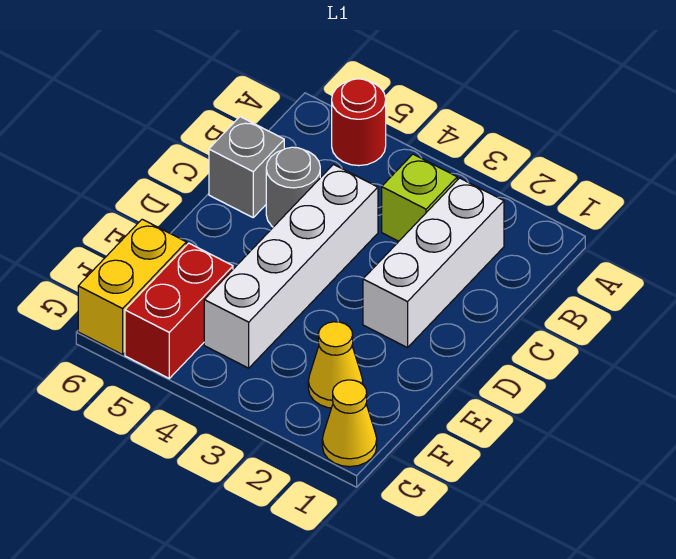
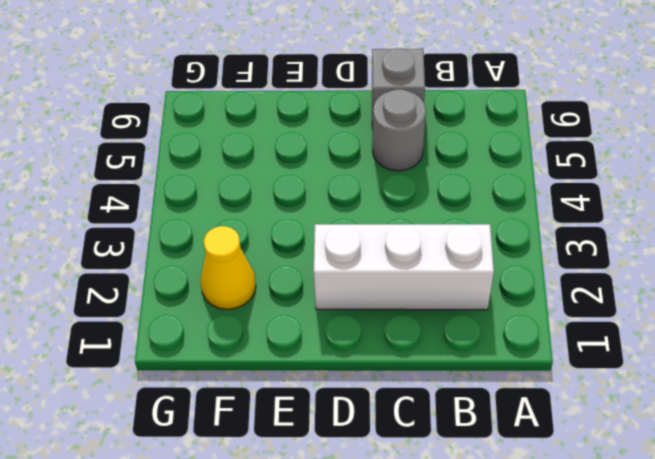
none -> red 1x1 round brick [332,79,386,166]
none -> lime 1x1 brick [382,154,457,241]

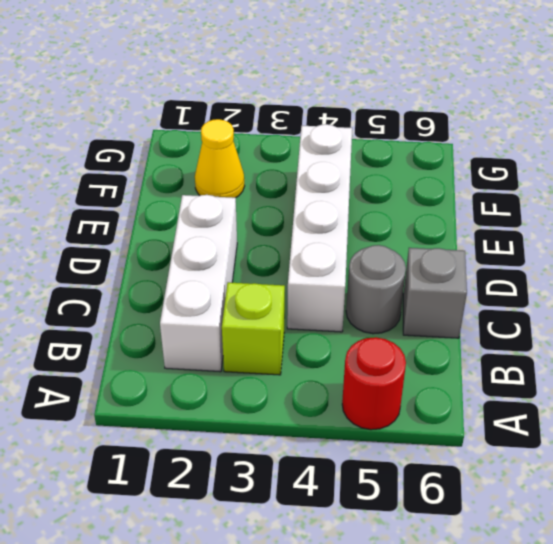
none -> red 1x2 brick [125,243,233,378]
none -> yellow 1x2 brick [78,219,186,355]

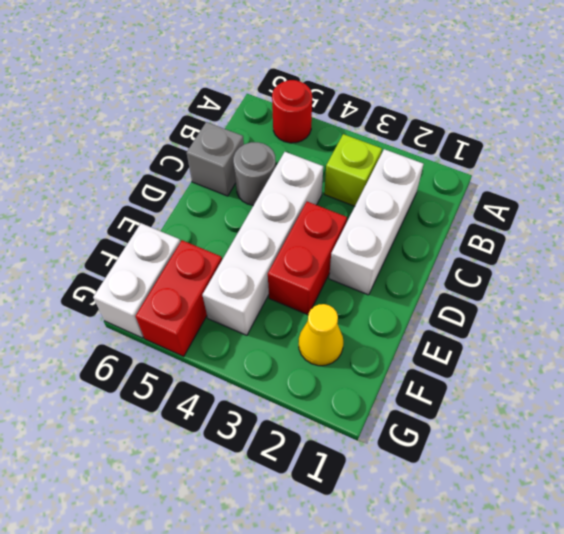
red 1x2 brick [268,202,347,315] -> none
white 1x2 brick [93,223,180,338] -> yellow 1x2 brick [78,219,186,355]
none -> yellow 1x1 cone [322,380,377,467]

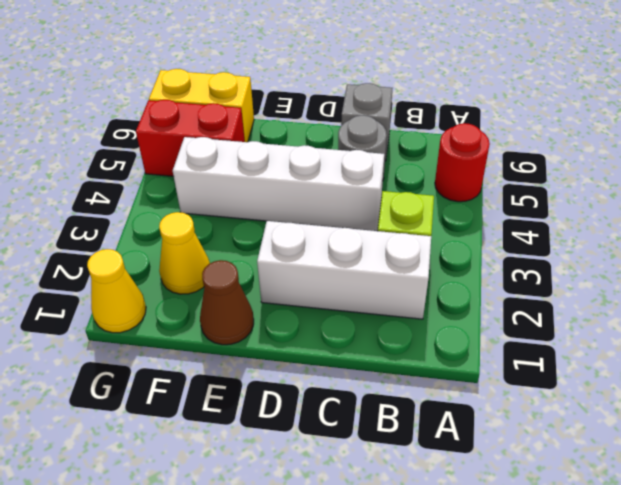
brown 1x1 cone [200,260,254,345] -> none

